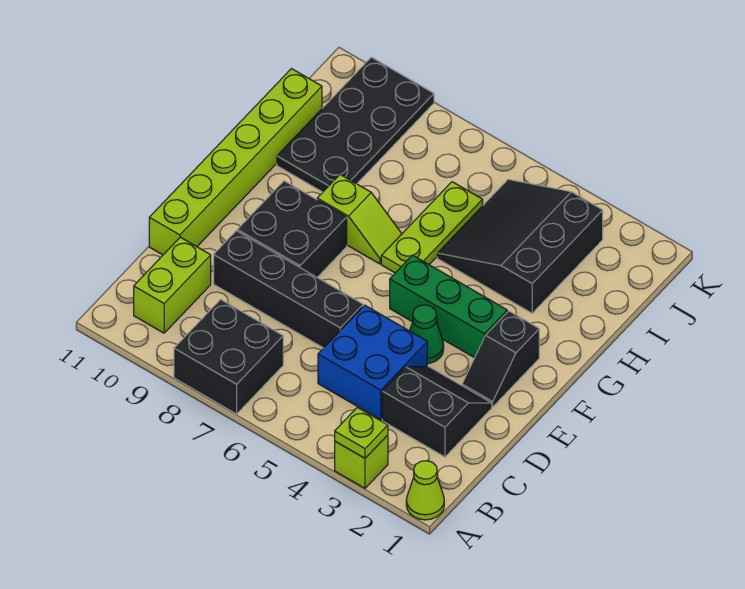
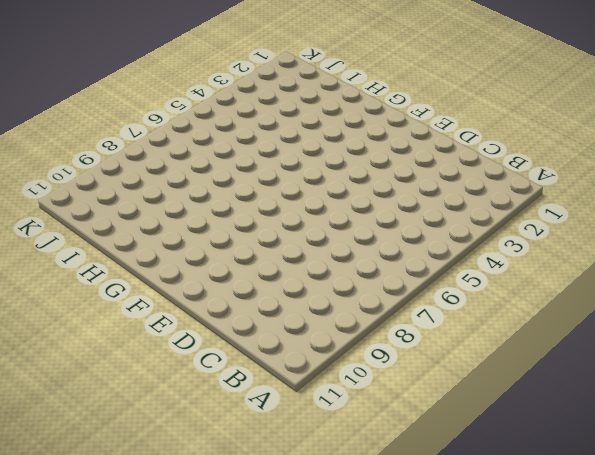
none -> lime 1x1 cone [406,461,444,520]
none -> lime 1x1 brick [335,435,388,488]
none -> black 2x2 brick [174,299,283,414]

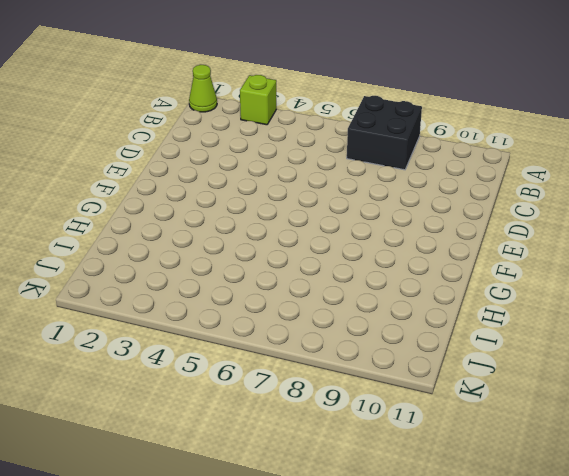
none -> lime 1x2 brick [134,237,211,333]
none -> black 2x2 slope [382,367,492,457]
none -> blue 2x2 brick [318,305,427,420]

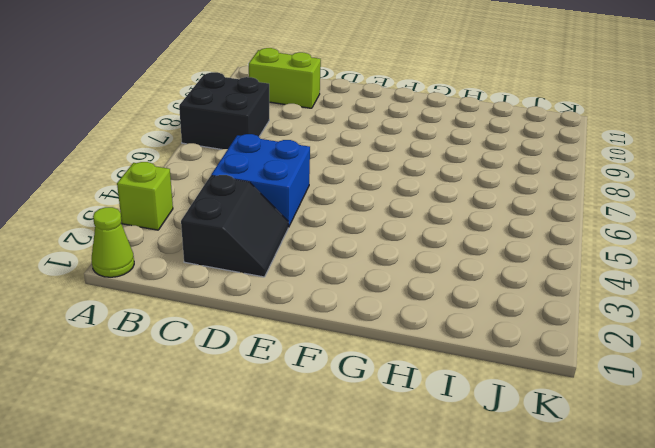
none -> black 1x4 brick [214,231,363,348]
none -> lime 1x6 brick [149,69,322,255]
none -> black 1x2 slope [462,311,539,407]

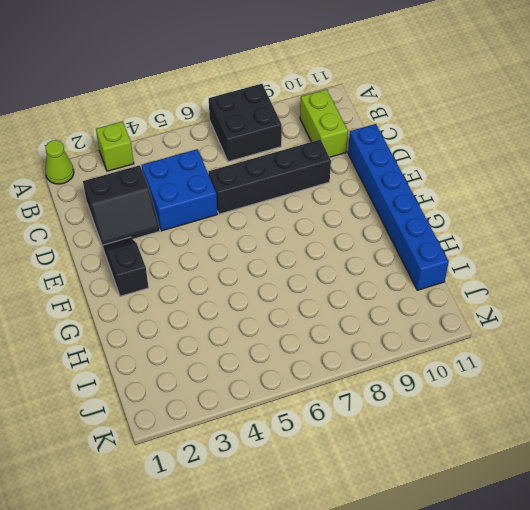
blue 1x6 brick [348,124,449,290] -> lime 1x6 brick [149,69,322,255]
none -> green 1x1 cone [410,305,444,364]
none -> black 2x2 brick [237,181,347,277]
none -> green 1x3 brick [390,255,507,358]

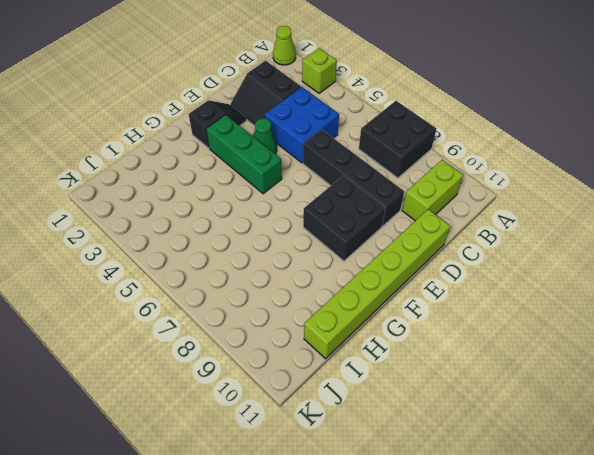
none -> lime 1x3 plate [381,182,483,273]
none -> lime 1x2 slope [317,175,402,264]
none -> black 3x3 slope [437,179,603,313]

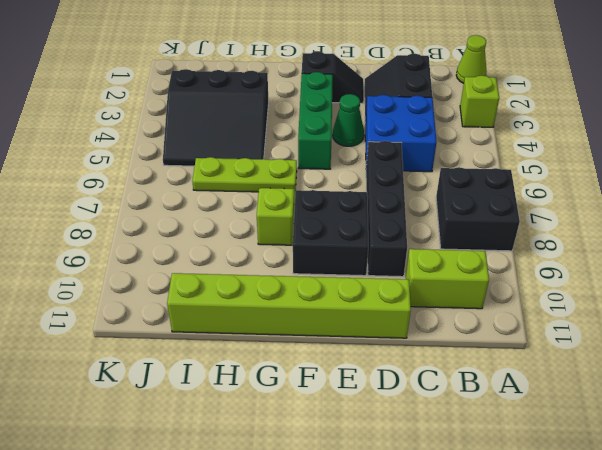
none -> black 2x4 plate [277,57,434,192]
none -> lime 1x1 plate [335,407,388,458]

